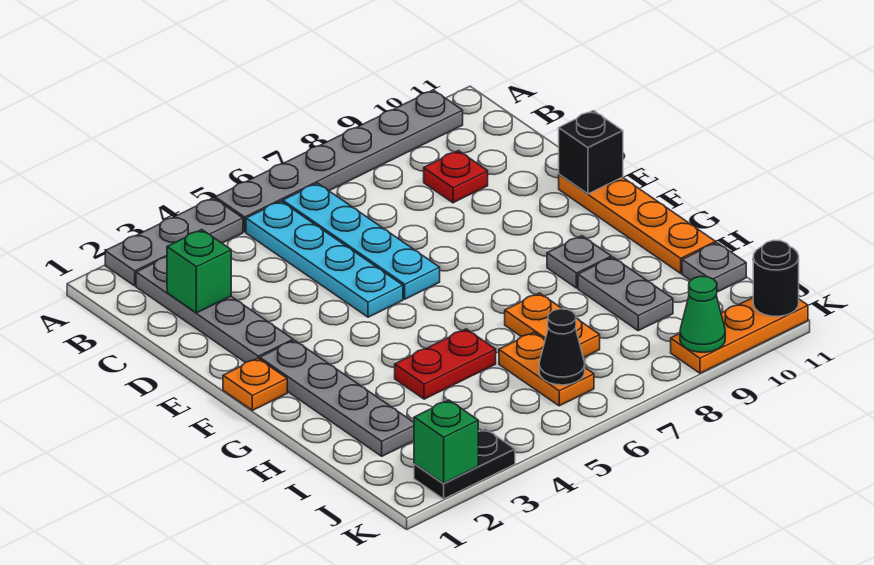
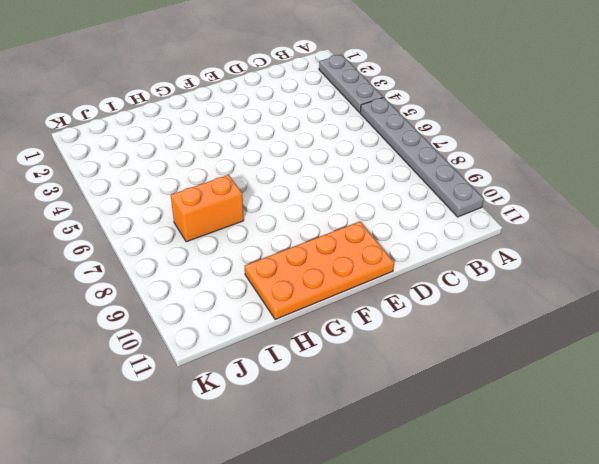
orange 2x4 plate [245,222,394,319] -> orange 1x4 plate [559,174,716,273]
orange 1x2 brick [171,175,244,242] -> orange 1x2 plate [505,293,600,358]
none -> grey 1x4 plate [136,257,293,363]
none -> cyan 1x4 plate [246,201,403,317]
none -> cyan 1x4 plate [283,183,440,299]

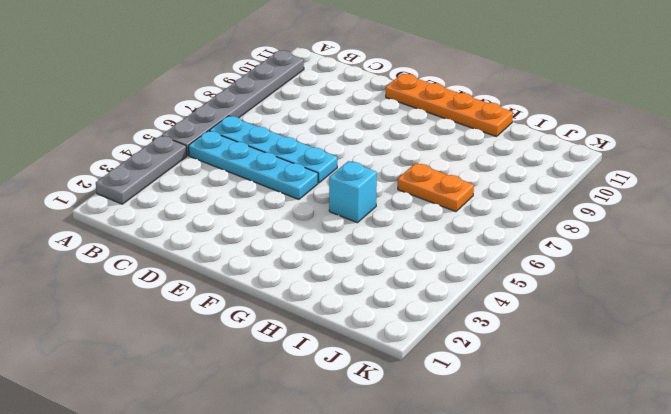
cyan 1x1 brick [329,161,377,223] -> none
none -> grey 1x4 plate [136,257,293,363]
none -> red 1x1 plate [424,151,488,203]
none -> orange 1x1 plate [223,358,287,410]

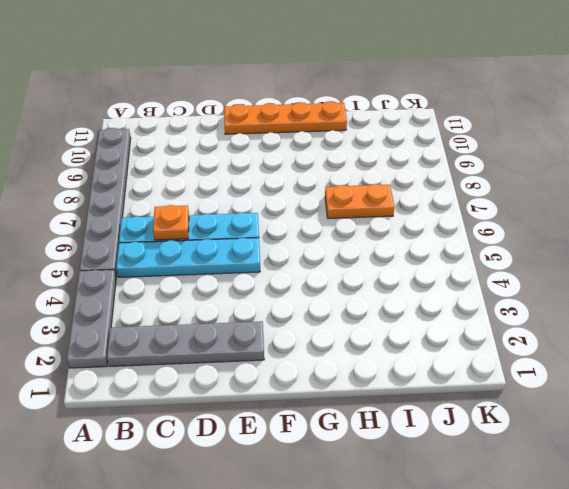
orange 1x1 plate [153,205,189,240] -> orange 1x1 plate moved to [223,358,287,410]
none -> red 1x1 plate [424,151,488,203]
none -> grey 1x4 plate [260,340,414,456]
none -> grey 1x1 plate [547,236,611,288]

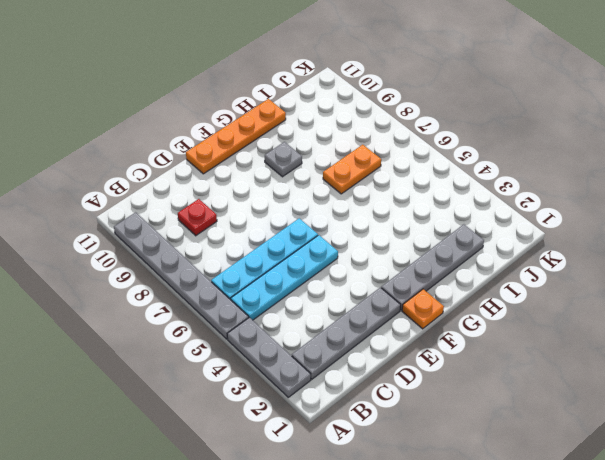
none -> red 1x2 plate [395,329,496,399]
none -> grey 1x2 plate [578,257,673,331]
none -> orange 1x2 plate [499,332,594,406]

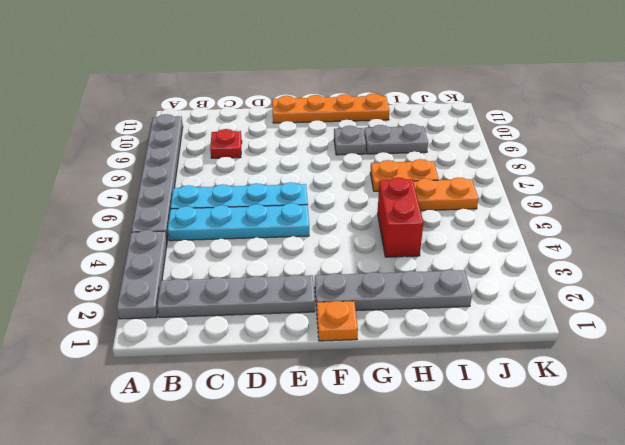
red 1x2 brick [378,177,423,257] -> red 1x2 plate [395,329,496,399]
none -> grey 1x1 plate [682,243,746,292]
none -> black 1x2 plate [414,429,515,499]
none -> orange 1x3 plate [671,298,808,373]

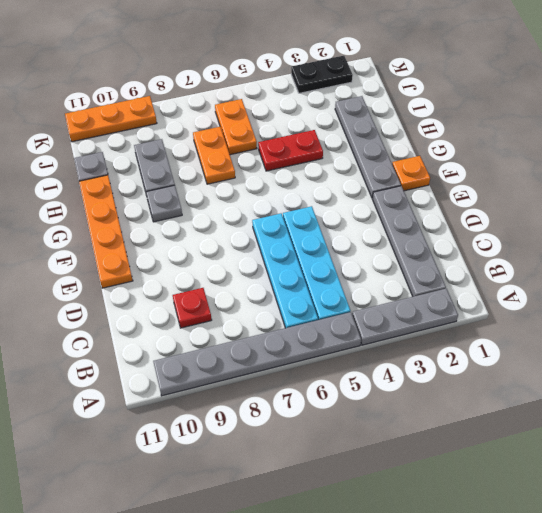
none -> green 1x1 brick [167,230,231,313]
none -> black 1x1 brick [559,111,623,194]
none -> black 1x1 cone [539,309,585,385]

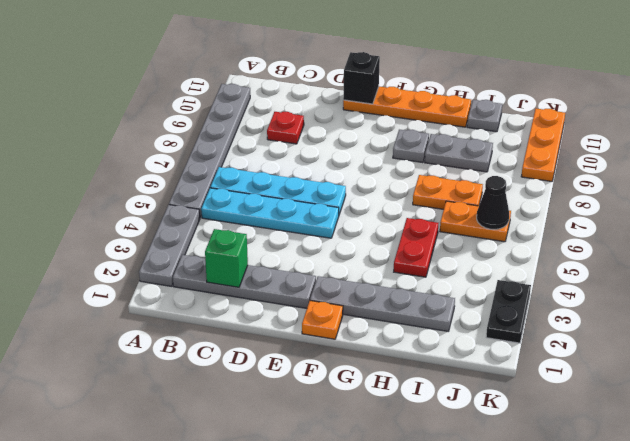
none -> green 1x1 brick [414,400,478,483]
none -> green 1x1 cone [680,276,725,352]
none -> black 1x1 round brick [753,240,799,316]

